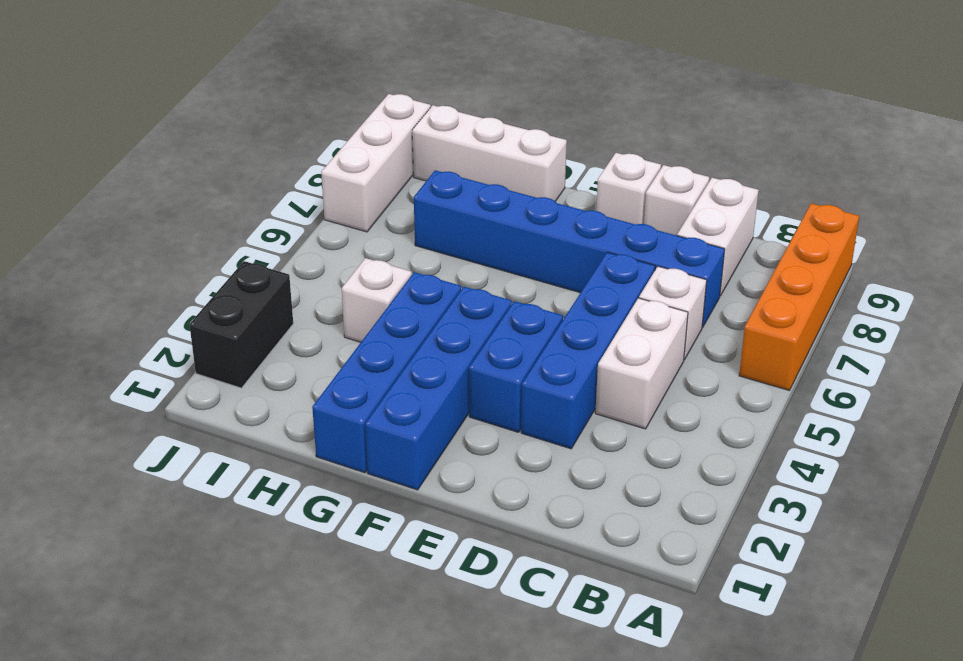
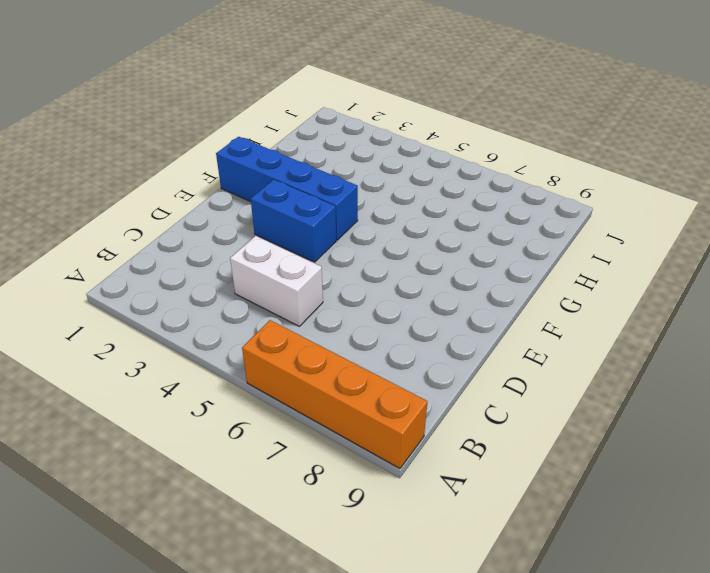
none -> white 1x1 brick [639,266,707,360]
none -> blue 1x6 brick [414,170,725,327]
none -> white 1x2 brick [677,178,759,296]

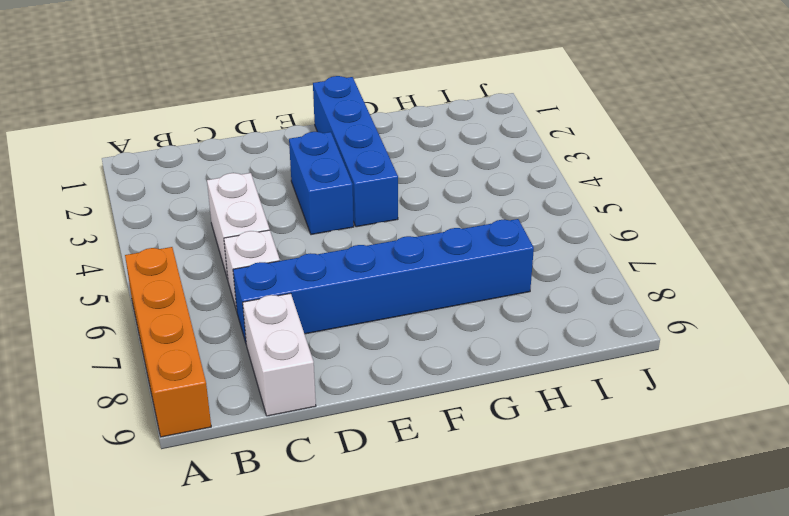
none -> blue 1x4 brick [521,252,655,449]
none -> white 1x1 brick [644,165,709,236]
none -> white 1x1 brick [596,153,661,224]

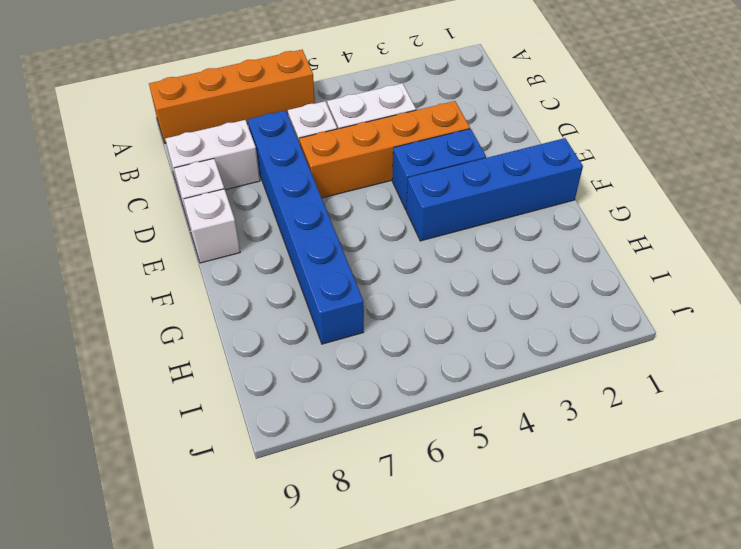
orange 1x4 brick [299,101,470,198] -> blue 1x4 brick [521,252,655,449]
none -> blue 1x4 brick [312,272,461,473]
none -> white 1x3 brick [412,105,567,201]
none -> white 1x1 brick [342,258,412,342]

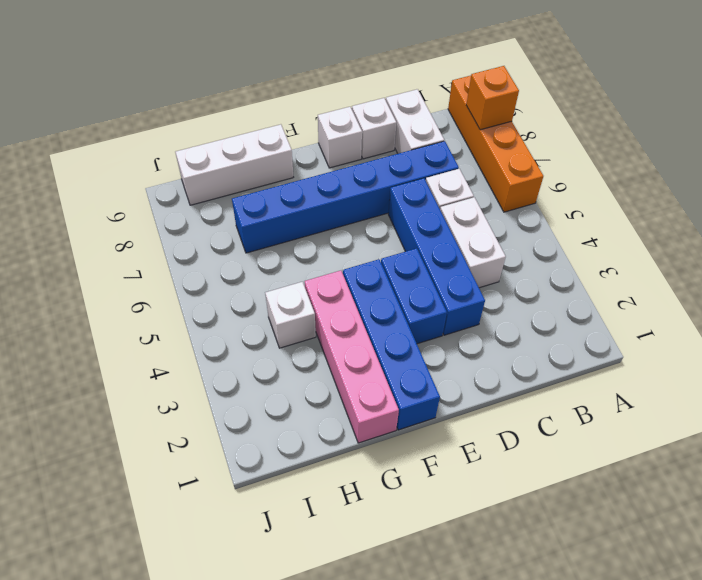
orange 1x1 brick [466,66,519,130] -> none
pink 1x4 brick [305,271,399,443] -> blue 1x4 brick [312,272,461,473]
none -> black 1x2 brick [189,261,293,388]
none -> white 1x3 brick [321,94,431,232]

